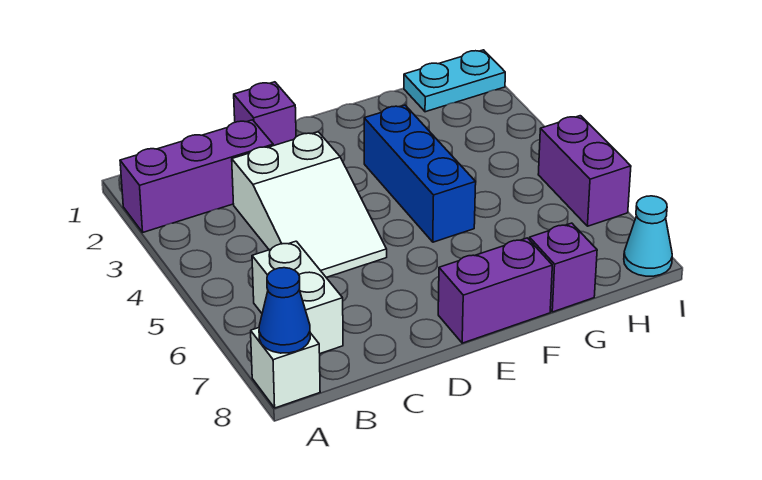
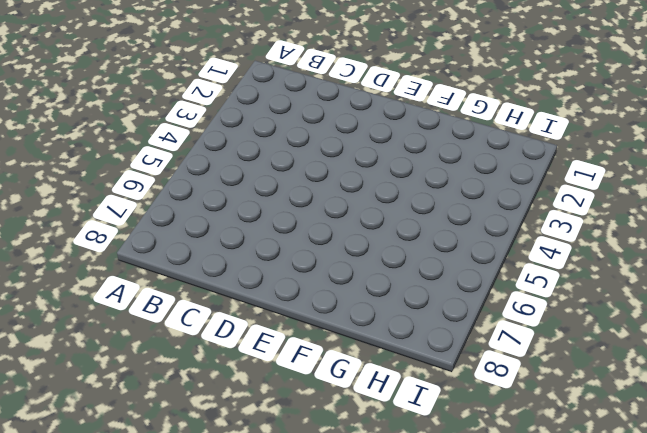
none -> purple 1x3 brick [120,120,273,232]
none -> white 1x1 brick [251,328,320,408]
none -> white 1x2 brick [252,241,343,354]

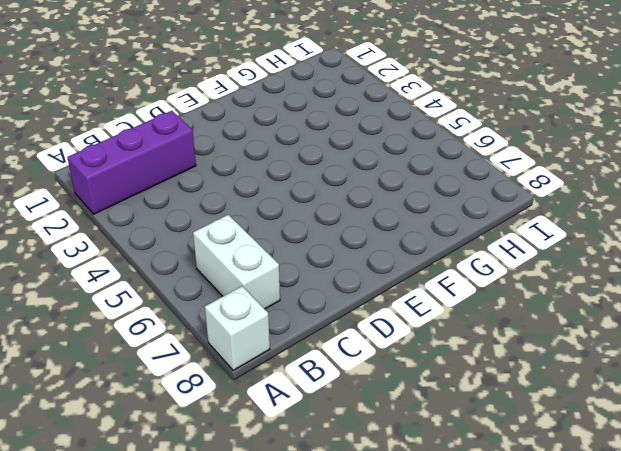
none -> white 2x3 slope [232,132,387,278]
none -> purple 1x1 brick [234,82,296,146]
none -> purple 1x2 brick [438,238,552,343]

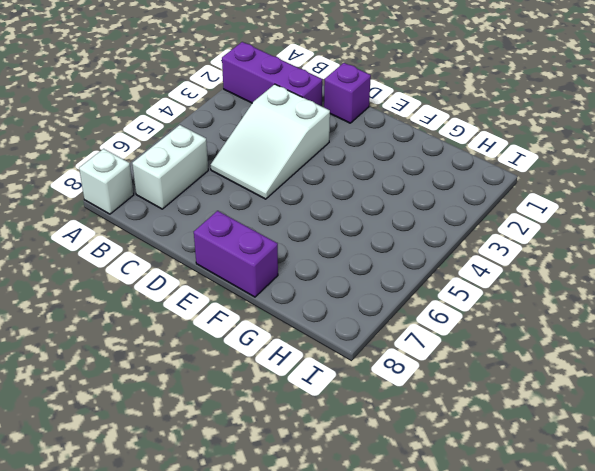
none -> blue 1x3 brick [364,105,476,242]
none -> purple 1x1 brick [529,223,597,312]
none -> cyan 1x2 plate [404,50,505,112]

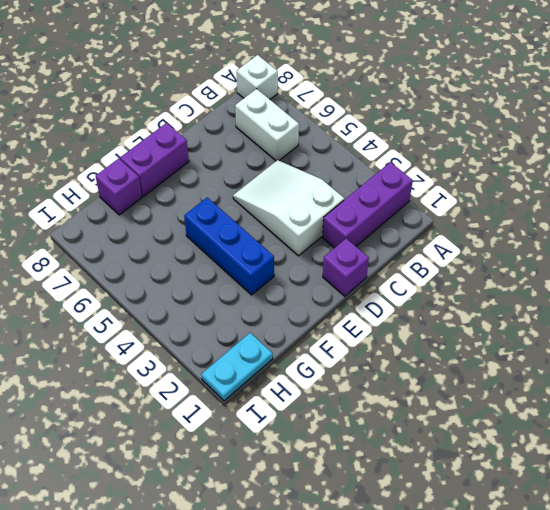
none -> purple 1x2 brick [538,116,631,226]
none -> cyan 1x1 cone [624,196,672,276]
none -> blue 1x1 cone [259,268,310,353]

